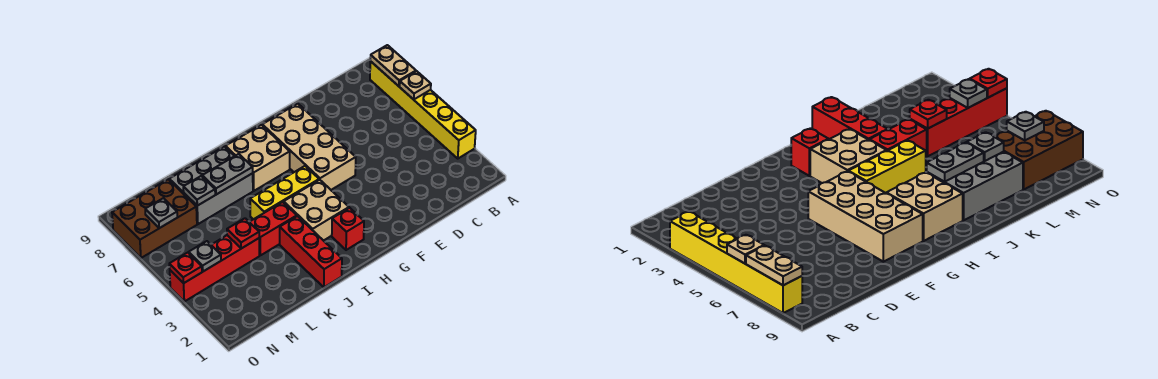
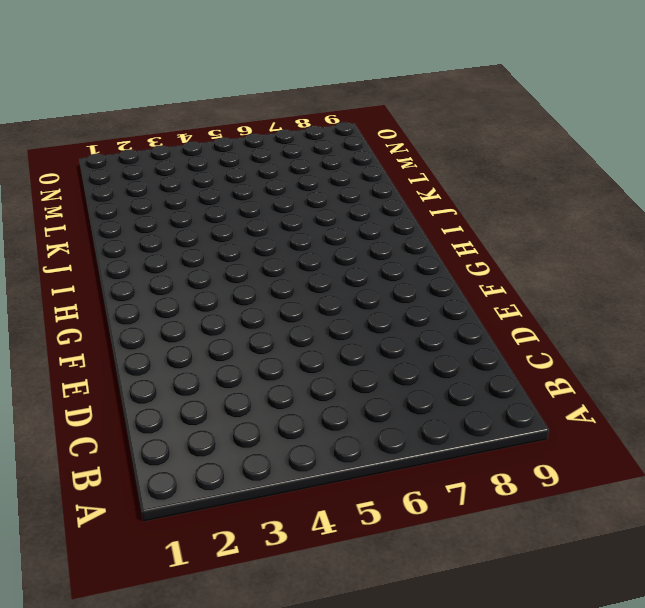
none -> yellow 1x6 brick [370,61,476,158]
none -> tan 2x4 brick [262,104,356,190]
none -> red 1x1 brick [332,208,364,250]

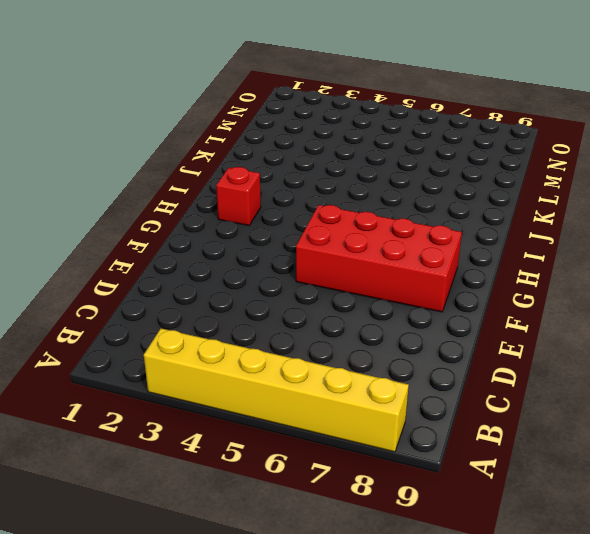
red 2x4 brick [296,205,462,312] -> tan 2x4 brick [262,104,356,190]
none -> tan 2x2 brick [284,180,349,241]
none -> yellow 1x3 brick [250,166,319,219]
none -> tan 2x2 brick [225,125,290,191]

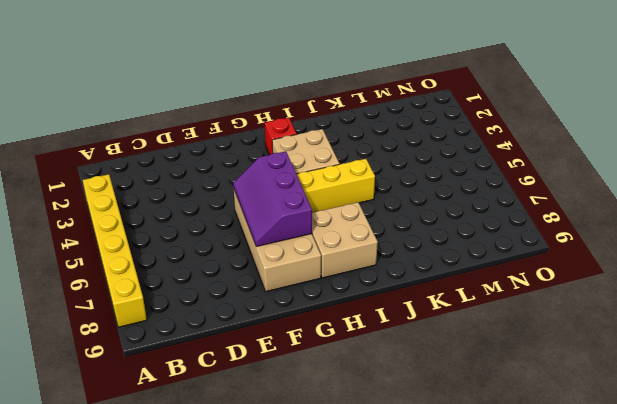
purple 2x3 slope [233,151,312,247] -> none
none -> red 1x3 brick [280,216,342,287]
none -> red 1x2 brick [250,202,297,255]
none -> grey 2x3 brick [169,147,253,224]

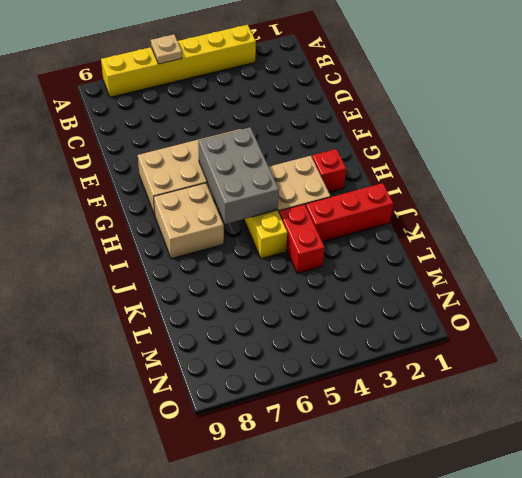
grey 2x3 brick [198,127,279,224] -> grey 2x3 brick moved to [169,147,253,224]
none -> red 1x4 brick [170,235,259,301]
none -> brown 2x3 brick [112,179,197,258]
none -> tan 1x2 plate [370,45,416,86]

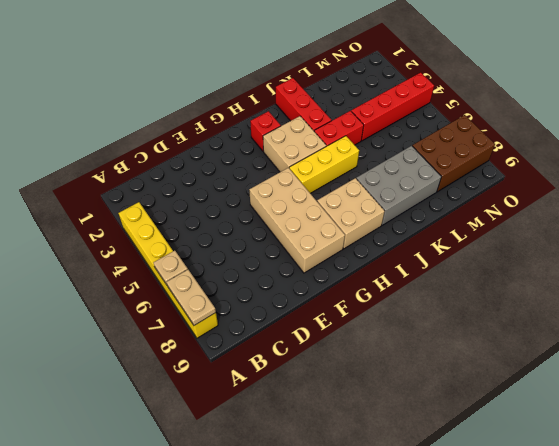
none -> grey 1x2 plate [202,154,253,194]
none -> red 1x1 plate [227,218,259,248]
none -> grey 1x1 plate [183,176,215,206]

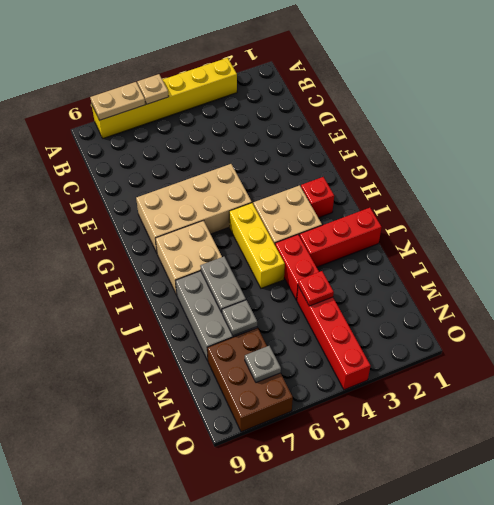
none -> grey 1x1 plate [189,241,221,271]
none -> red 1x1 plate [169,253,202,283]

